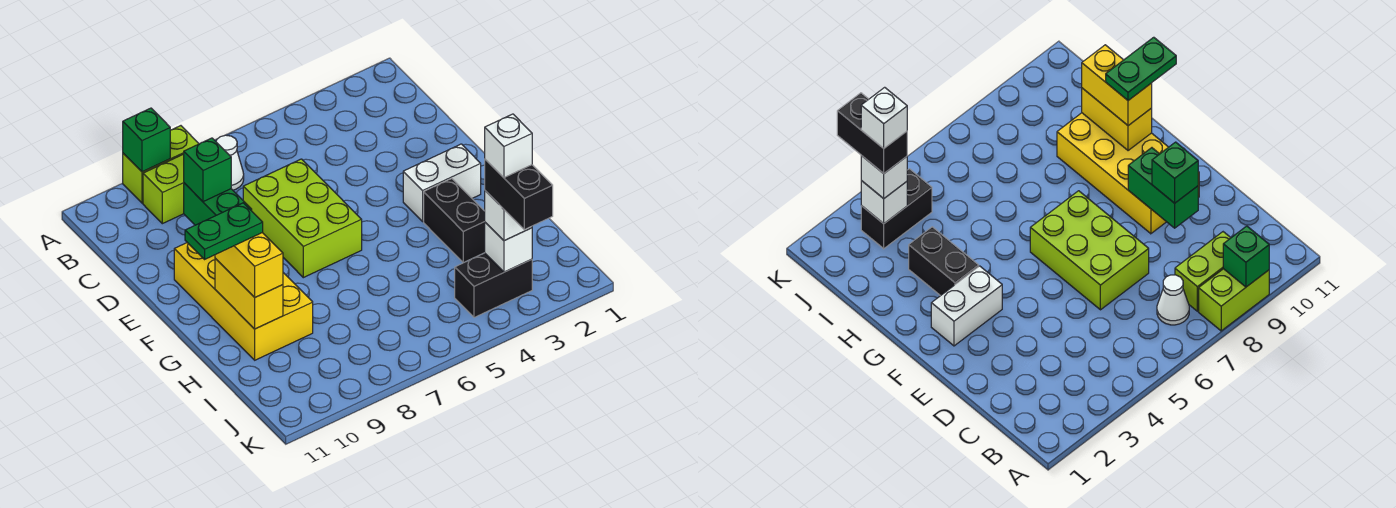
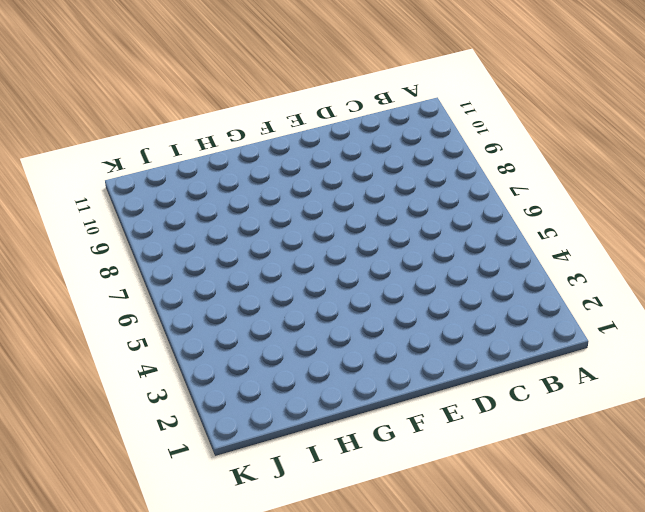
none -> lime 1x2 brick [123,126,199,203]
none -> white 1x1 cone [216,135,244,190]
none -> lime 1x2 brick [143,154,184,224]

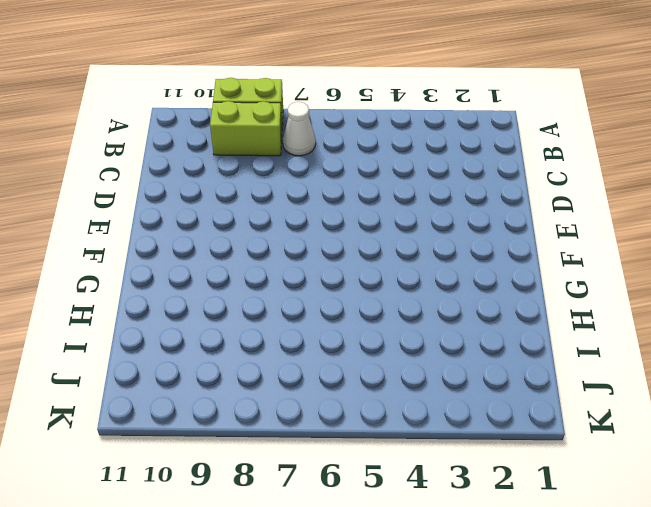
none -> lime 2x3 brick [243,159,362,278]
none -> yellow 2x4 brick [174,243,313,360]
none -> white 1x2 brick [403,144,481,221]

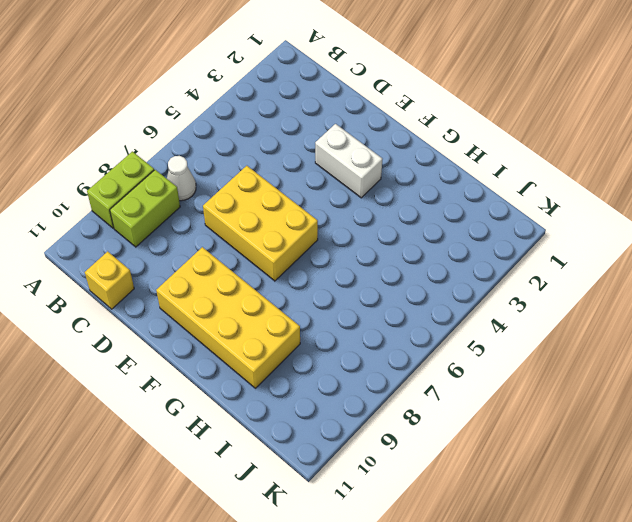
yellow 1x1 brick [85,251,134,309] -> none
yellow 2x3 brick [203,166,318,281] -> lime 2x3 brick [243,159,362,278]
white 1x2 brick [315,124,382,198] -> white 1x2 brick turned to [403,144,481,221]
none -> black 1x2 brick [424,179,485,263]
none -> black 1x2 brick [455,253,532,317]
none -> green 1x1 brick [123,108,170,172]

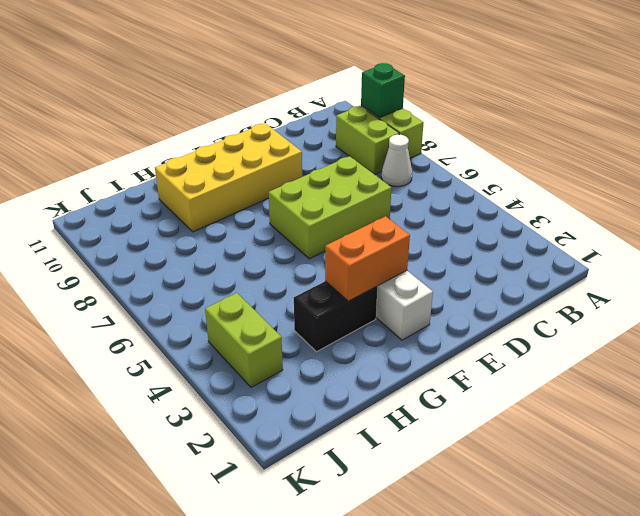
orange 1x2 brick [325,216,410,301] -> none
lime 1x2 brick [205,293,283,387] -> black 1x2 brick [455,253,532,317]
none -> green 1x2 brick [184,183,252,225]
none -> yellow 1x2 brick [215,258,283,329]
none -> white 1x1 brick [485,222,532,272]

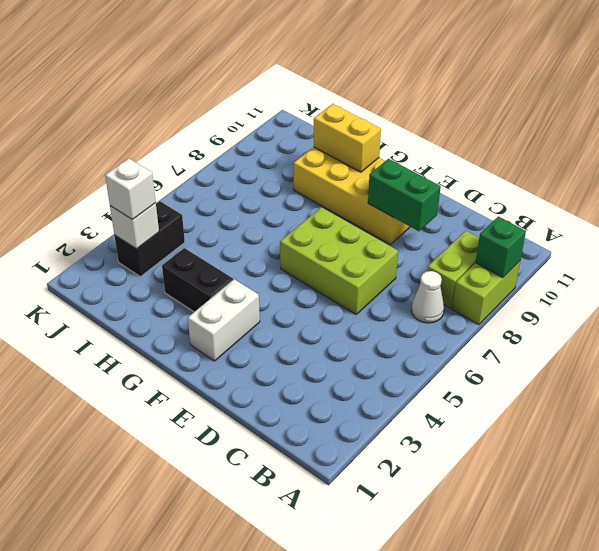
none -> green 1x1 brick [184,138,231,202]
none -> yellow 1x2 brick [215,233,283,297]
none -> green 1x2 plate [185,203,263,259]

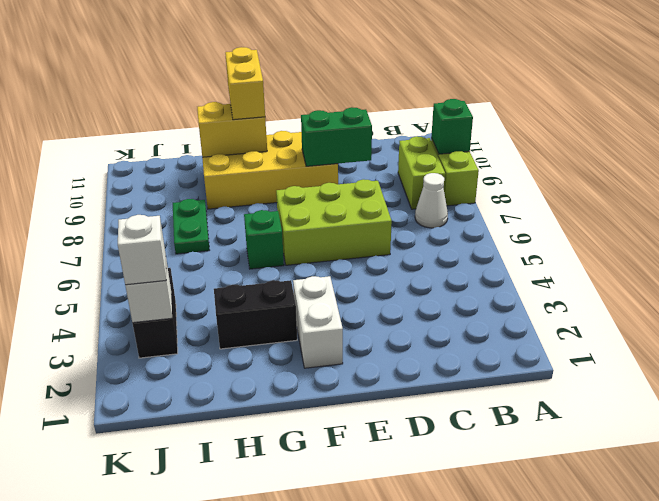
green 1x1 brick [244,210,284,269] -> green 1x1 brick moved to [184,138,231,202]
yellow 1x2 brick [225,47,265,120] -> yellow 1x2 brick turned to [215,233,283,297]
green 1x2 plate [173,199,209,254] -> green 1x2 plate moved to [185,203,263,259]
none -> black 1x2 brick [485,159,553,229]
none -> white 1x1 brick [485,114,532,178]

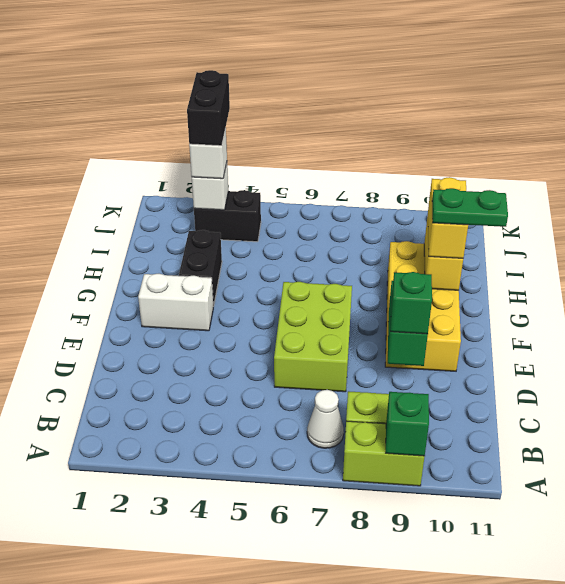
none -> white 1x1 brick [485,114,532,178]

